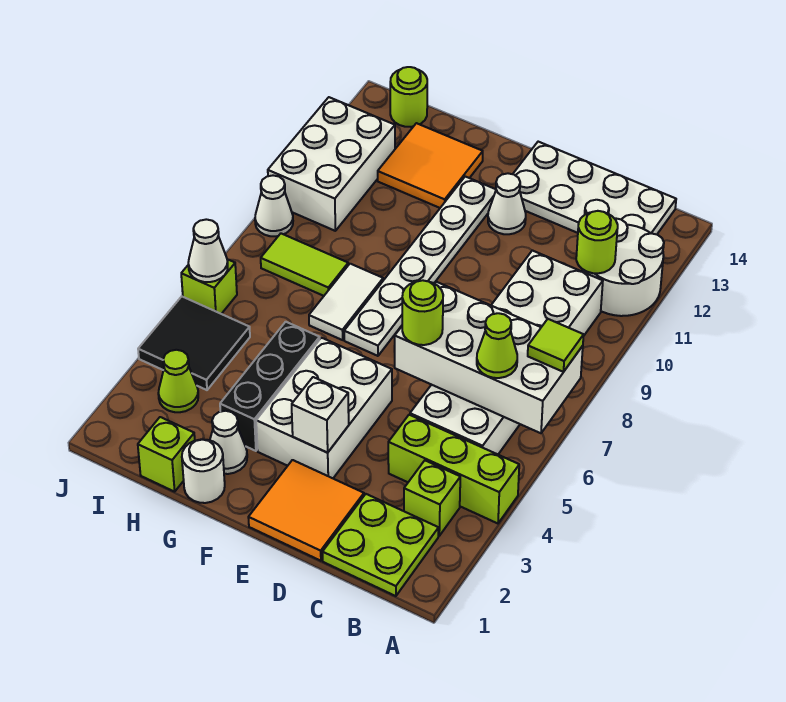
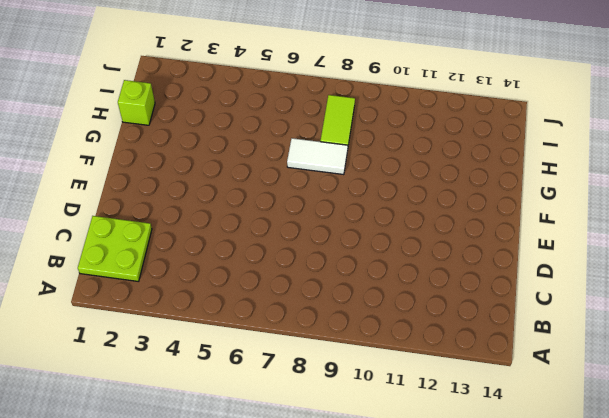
none -> lime 1x3 brick [388,415,519,523]
none -> white 2x2 round brick [582,218,664,316]
none -> lime 1x1 brick [404,461,460,536]
none -> white 2x6 brick [410,250,603,454]

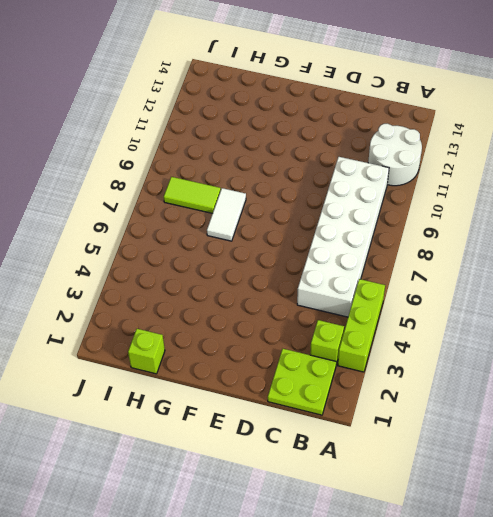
lime 1x3 brick [338,279,385,372] -> lime 1x3 brick turned to [388,415,519,523]
none -> white 2x4 plate [513,142,676,234]
none -> orange 2x2 tile [248,460,364,561]
none -> white 2x3 brick [256,338,392,478]
none -> white 1x1 cone [488,173,526,234]

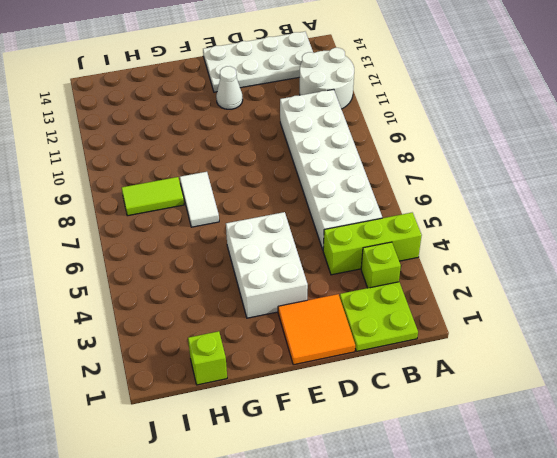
none -> white 1x6 plate [344,177,496,356]
none -> white 1x1 round brick [182,439,225,503]
none -> white 1x1 cone [210,411,247,474]
none -> black 1x3 brick [220,322,320,451]

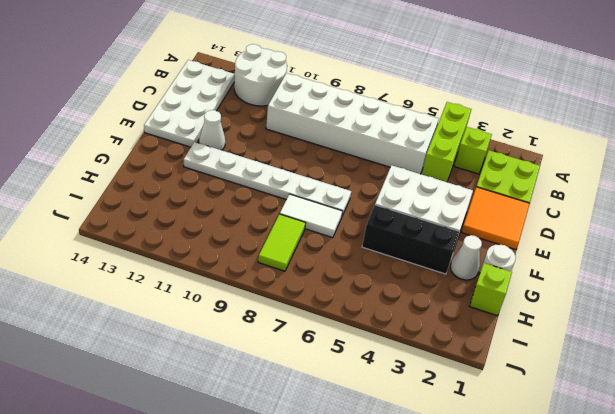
none -> orange 2x2 tile [378,123,483,208]
none -> lime 1x1 cone [158,350,198,412]
none -> black 2x2 tile [138,297,250,390]
none -> white 2x3 brick [268,97,395,231]

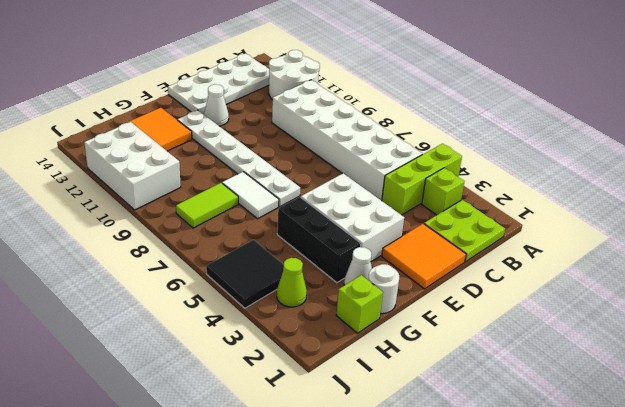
none -> lime 1x1 round brick [390,67,427,127]
none -> lime 1x1 brick [181,259,237,314]
none -> white 1x1 cone [255,175,293,236]
none -> white 2x4 brick [394,282,583,433]

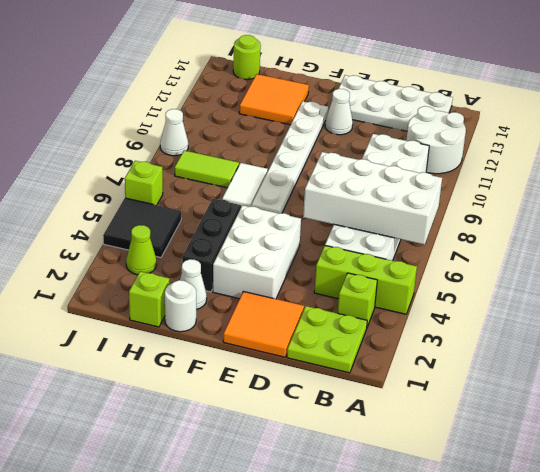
none -> white 2x3 brick [268,97,395,231]
none -> lime 1x1 round brick [576,211,618,273]
none -> white 1x1 brick [292,377,349,453]
none -> white 1x1 cone [188,219,228,282]

